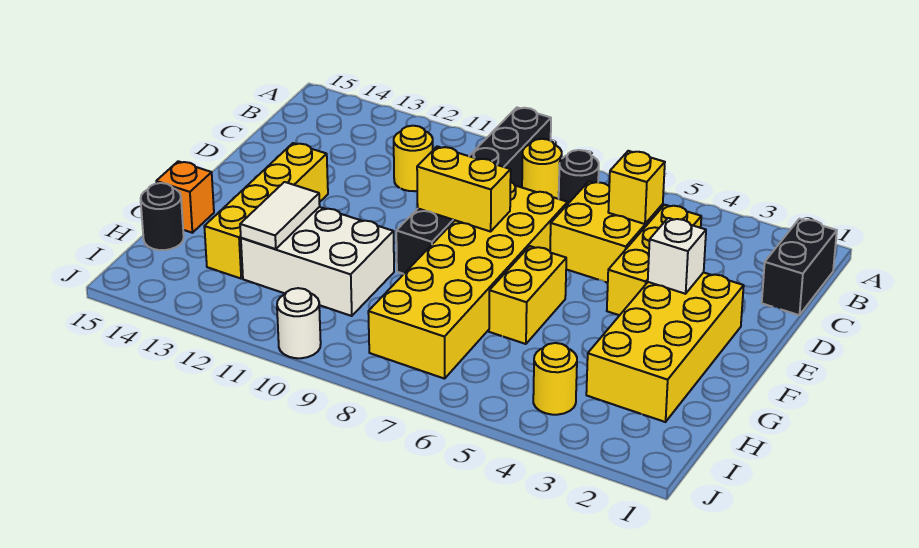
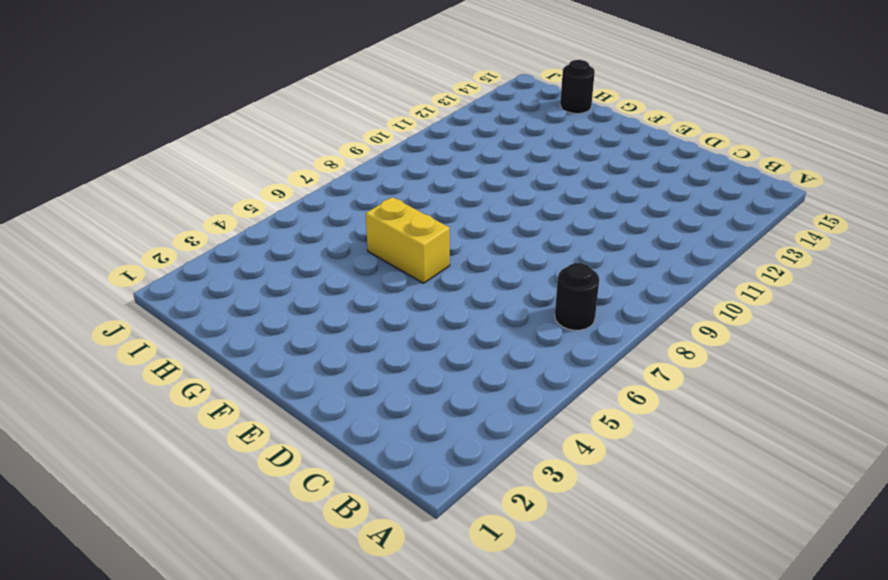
none -> black 1x6 brick [396,108,551,274]
none -> black 1x2 brick [762,219,837,315]
none -> yellow 1x1 round brick [522,139,562,199]

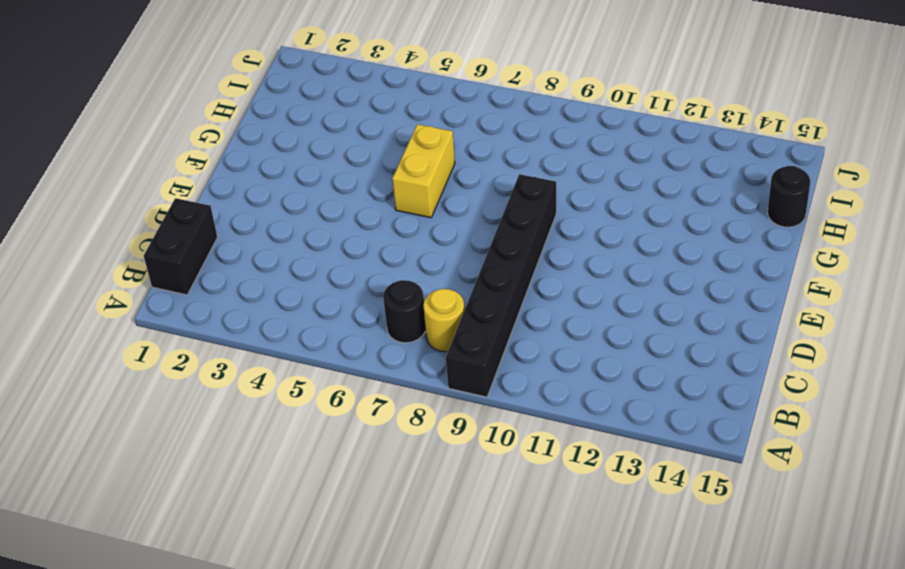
none -> yellow 1x3 brick [607,205,701,315]
none -> yellow 2x2 brick [550,181,663,283]
none -> yellow 1x1 round brick [394,126,433,191]

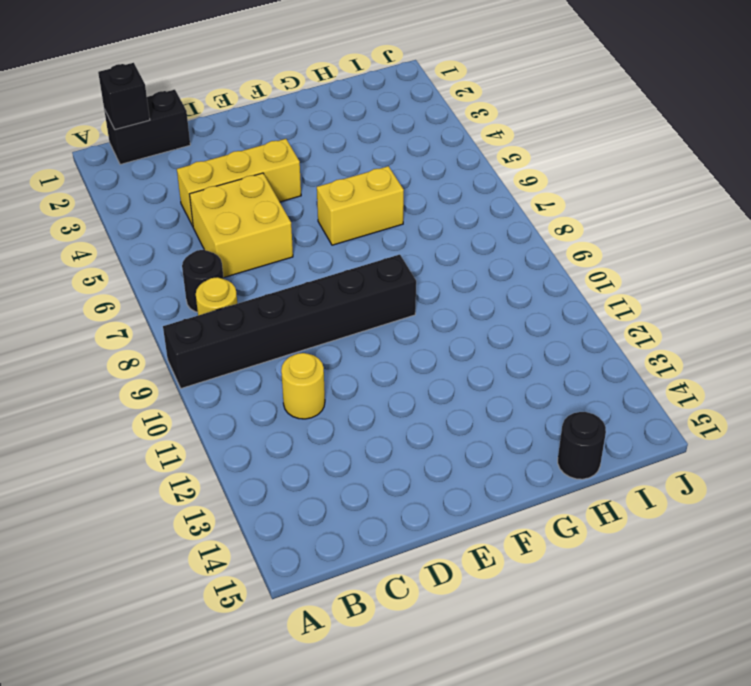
black 1x1 brick [98,63,150,130] -> none
none -> yellow 2x6 brick [368,182,568,379]
none -> yellow 2x4 brick [586,272,744,422]
none -> yellow 1x4 brick [204,143,328,279]

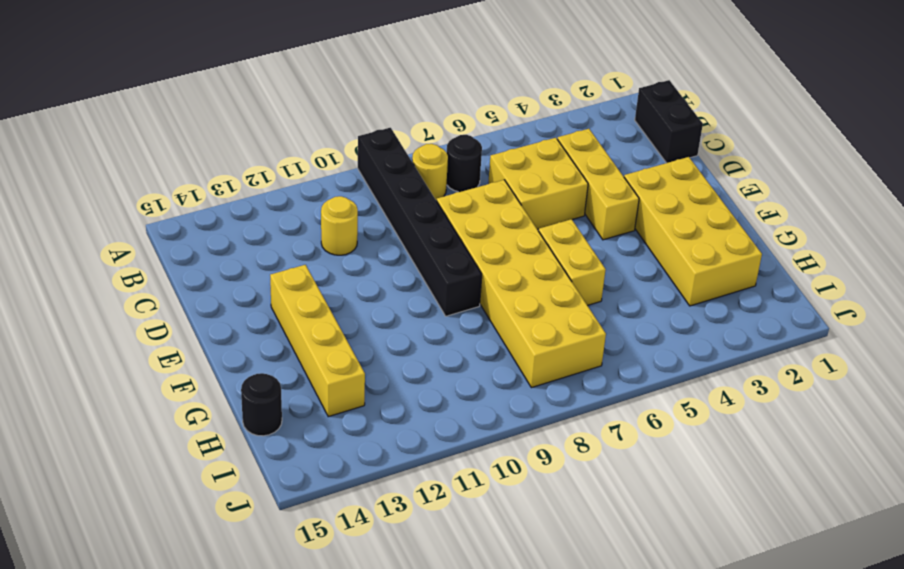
none -> white 2x3 brick [241,207,394,316]
none -> orange 1x1 brick [156,161,214,233]
none -> yellow 1x1 round brick [533,343,577,415]

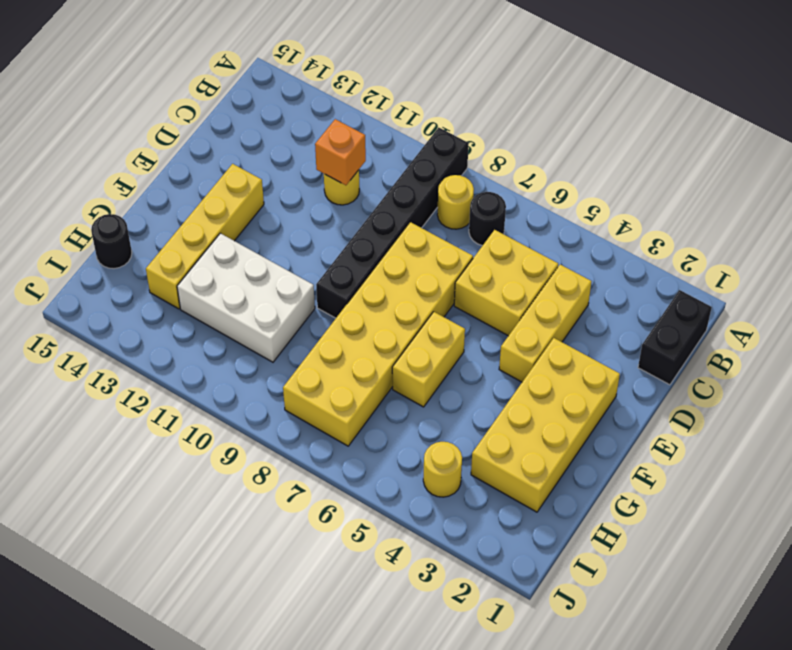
orange 1x1 brick [315,119,366,185] -> orange 1x1 brick moved to [156,161,214,233]
none -> white 1x1 round brick [277,288,321,358]
none -> yellow 1x1 brick [608,151,665,224]
none -> white 1x1 brick [648,218,706,294]

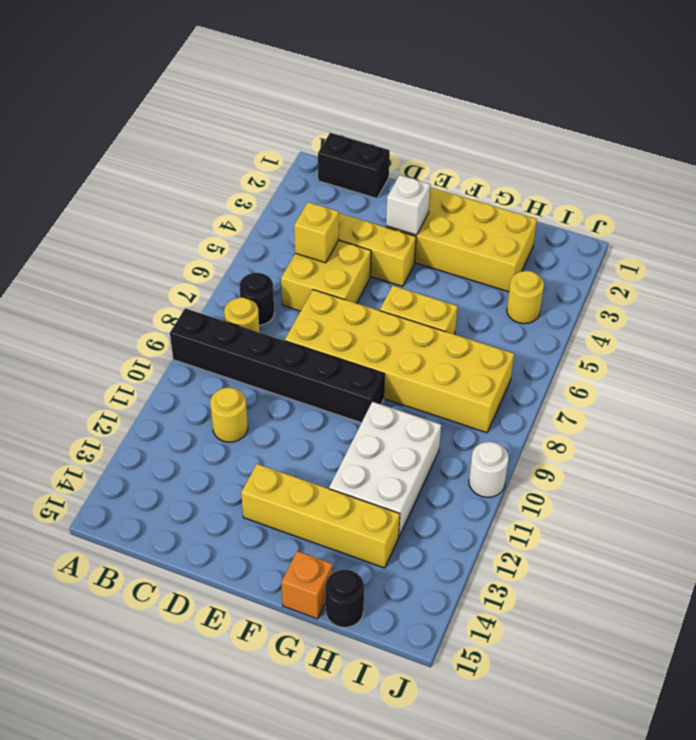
none -> yellow 1x2 brick [417,146,511,232]
none -> white 1x2 tile [240,182,320,249]

